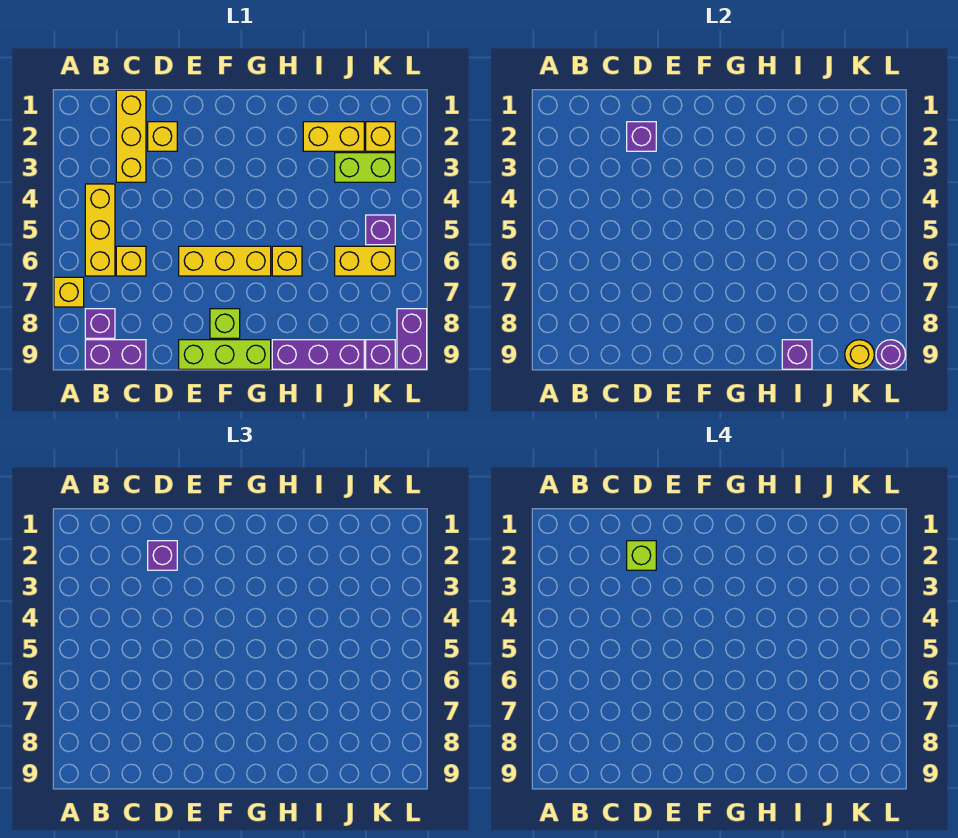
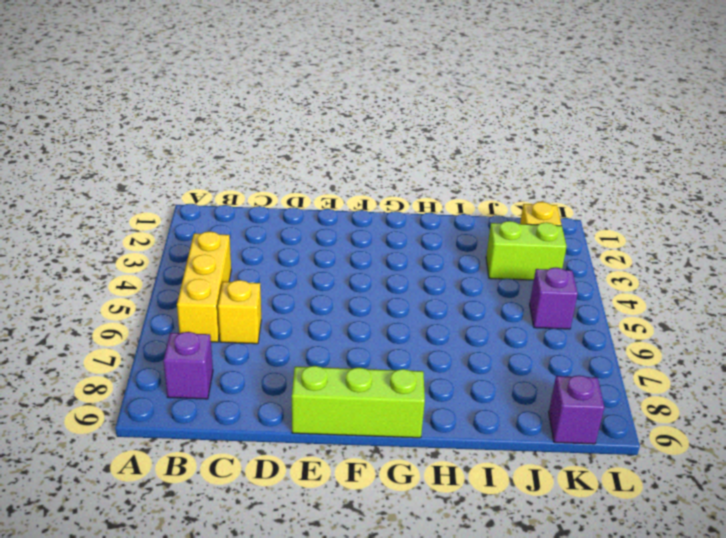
none -> yellow 1x1 brick [54,277,84,307]
none -> purple 1x2 brick [85,340,146,369]
none -> yellow 1x3 brick [116,90,146,182]

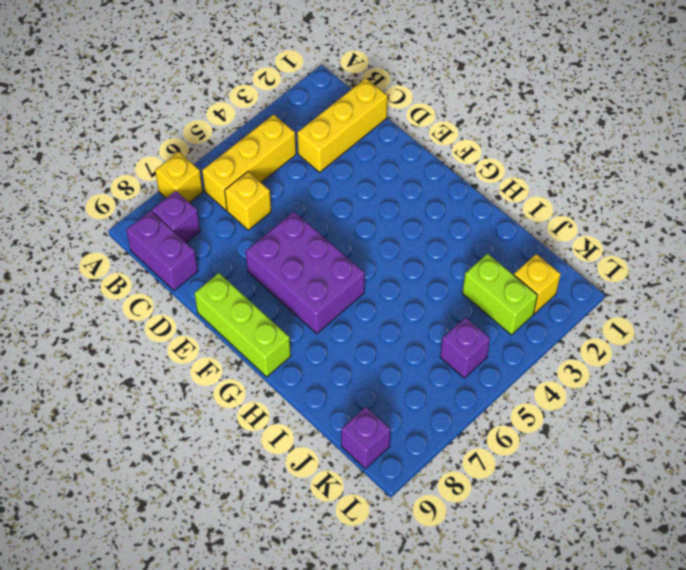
purple 2x3 brick [246,212,365,334] -> yellow 1x3 brick [179,246,271,276]
none -> yellow 1x1 brick [148,122,177,151]
none -> lime 1x1 brick [210,309,240,338]
none -> yellow 1x1 brick [272,246,302,276]

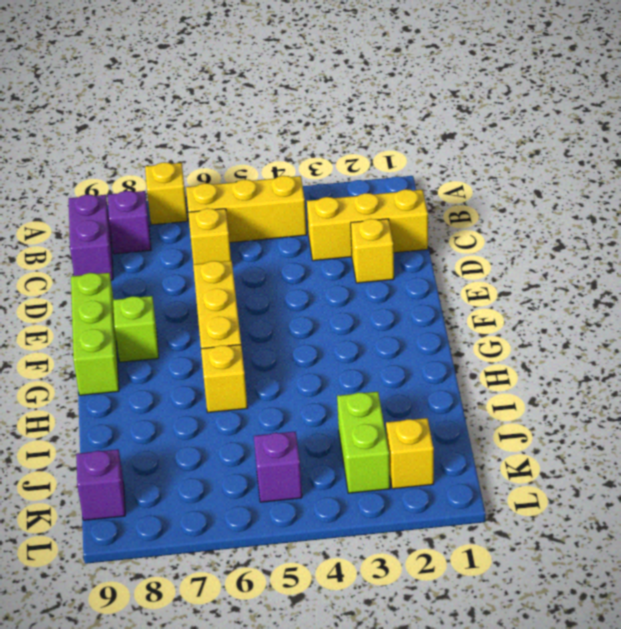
none -> purple 1x3 brick [272,340,364,369]
none -> yellow 1x2 brick [303,122,364,151]
none -> yellow 1x2 brick [335,246,395,276]

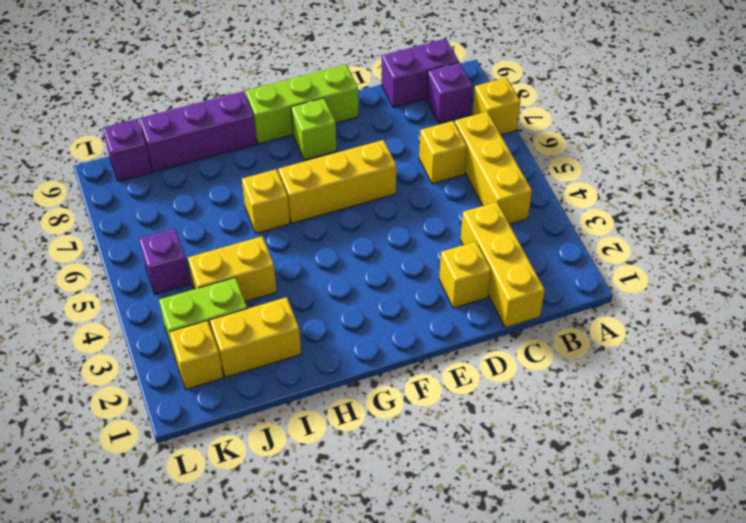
yellow 1x2 brick [188,236,277,301] -> yellow 1x2 brick moved to [335,246,395,276]
none -> purple 1x2 brick [397,309,427,369]
none -> purple 1x1 brick [627,122,656,151]
none -> purple 1x1 brick [782,340,812,369]

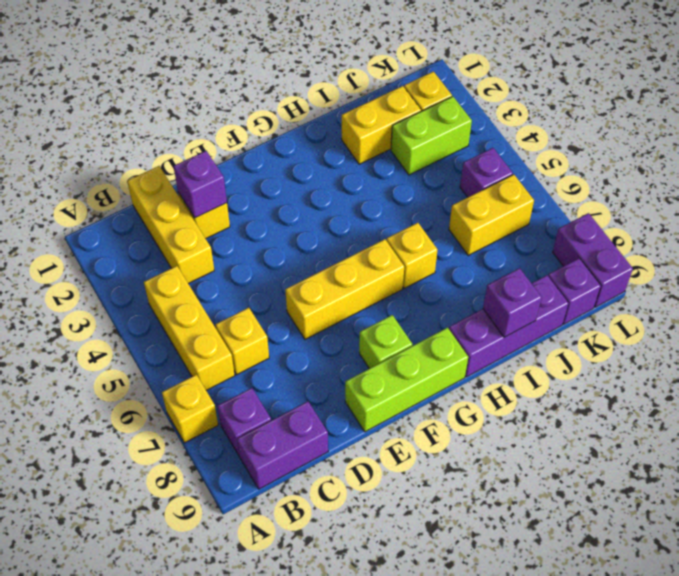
none -> yellow 1x1 round brick [845,340,874,369]
none -> purple 1x1 round brick [876,340,905,369]
none -> purple 1x1 brick [148,541,177,570]

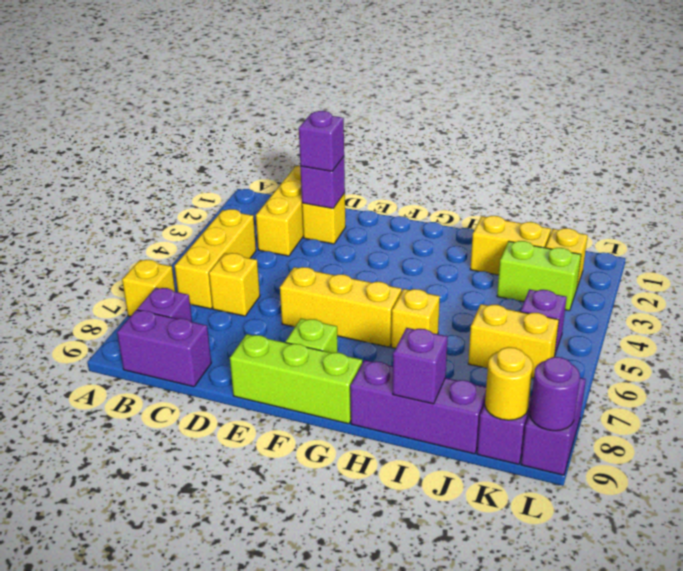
none -> lime 1x1 brick [627,541,656,570]

